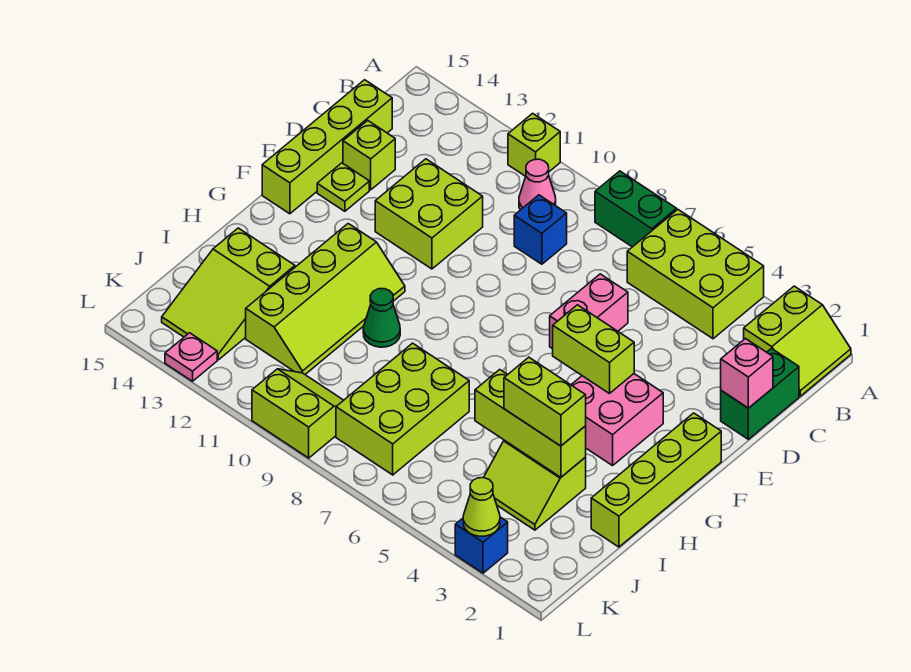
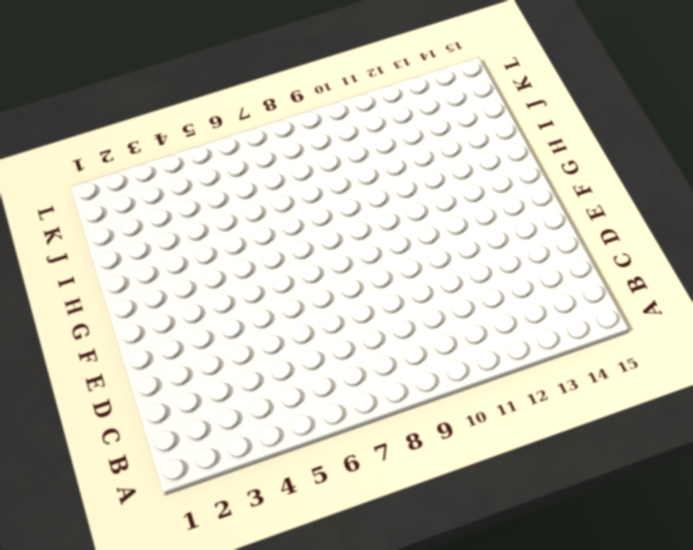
none -> lime 2x2 slope [744,286,851,396]
none -> lime 2x3 brick [627,210,764,339]
none -> green 1x2 brick [595,171,677,247]

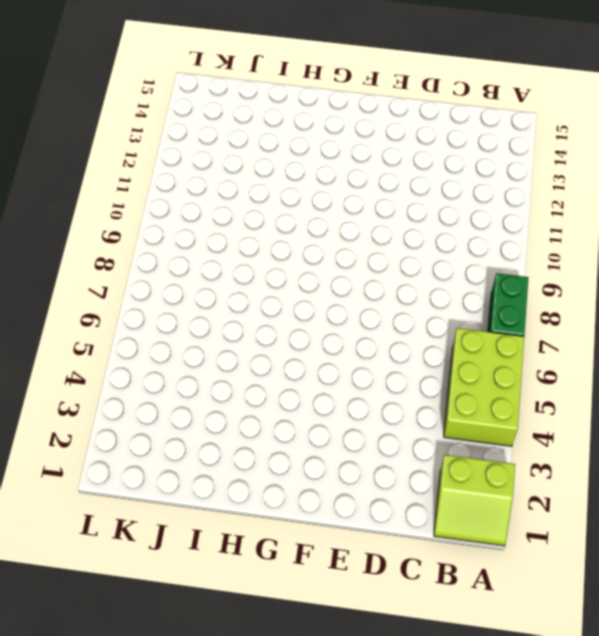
none -> lime 1x1 brick [508,113,560,176]
none -> pink 1x1 cone [519,159,556,210]
none -> green 1x2 brick [721,348,799,439]

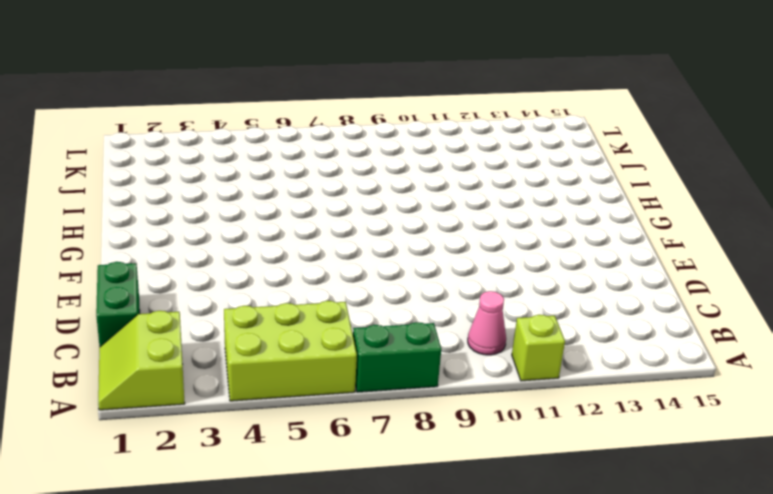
none -> blue 1x1 brick [514,195,567,264]
none -> lime 1x4 brick [262,80,392,214]
none -> pink 1x2 brick [550,274,628,349]

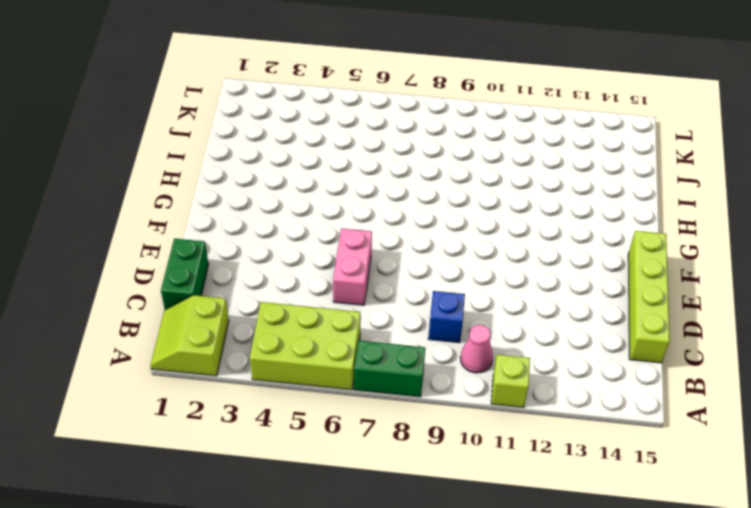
none -> lime 2x2 brick [375,159,483,269]
none -> lime 1x1 brick [343,120,395,190]
none -> lime 1x1 plate [317,163,369,211]

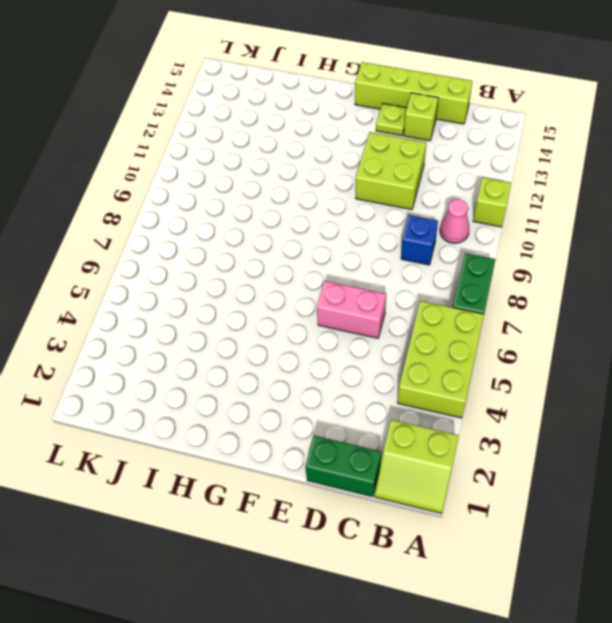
none -> lime 1x4 brick [591,413,721,547]
none -> pink 2x2 brick [571,374,663,466]
none -> lime 2x4 slope [246,224,405,374]

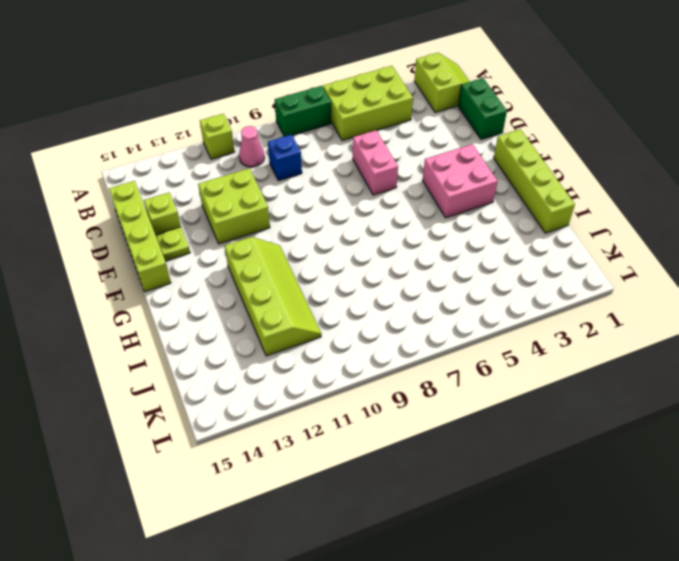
none -> green 1x1 cone [363,289,400,347]
none -> lime 2x2 slope [484,440,586,530]
none -> lime 2x3 brick [336,343,469,475]

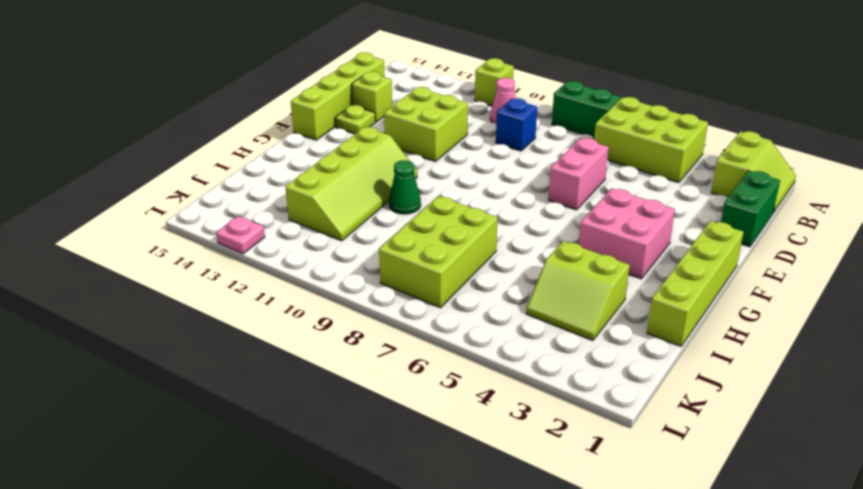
none -> lime 2x3 slope [162,228,295,360]
none -> lime 2x2 slope [252,369,344,458]
none -> blue 1x1 brick [455,517,508,573]

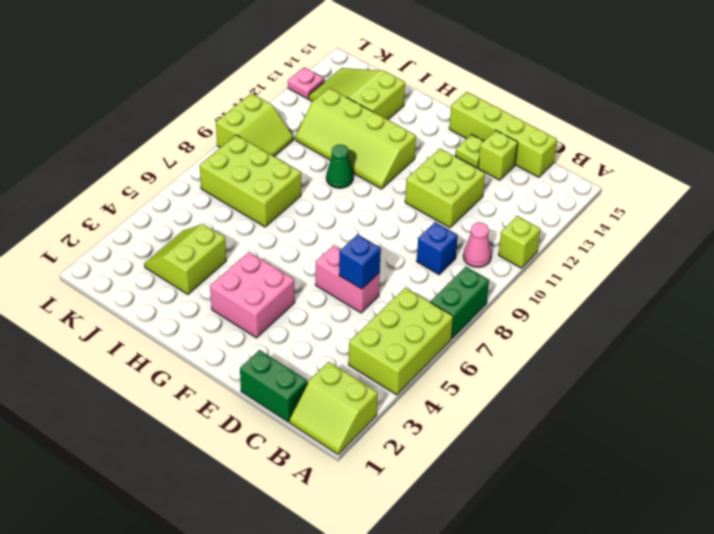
blue 1x1 brick [339,234,381,289] -> blue 1x1 brick moved to [455,517,508,573]
none -> lime 1x4 brick [591,413,721,547]
none -> pink 1x1 brick [721,339,773,408]
none -> lime 1x2 brick [553,305,634,394]

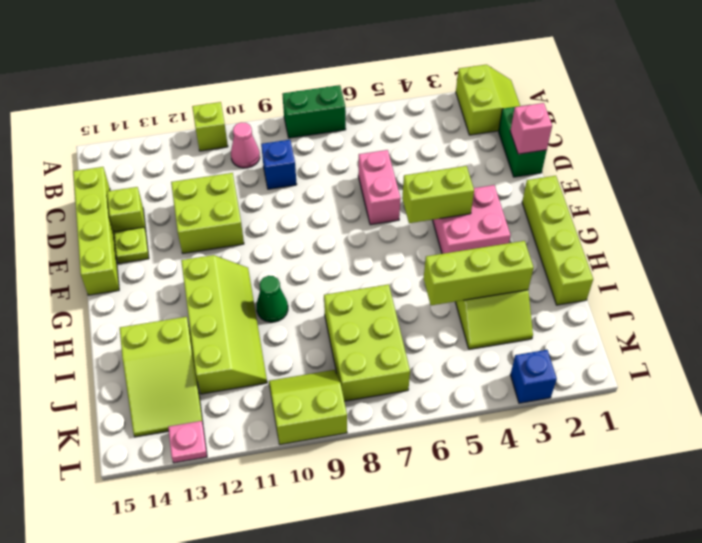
none -> lime 2x3 brick [627,210,764,339]
none -> lime 1x1 cone [463,478,500,536]
none -> lime 1x2 brick [504,357,586,446]

